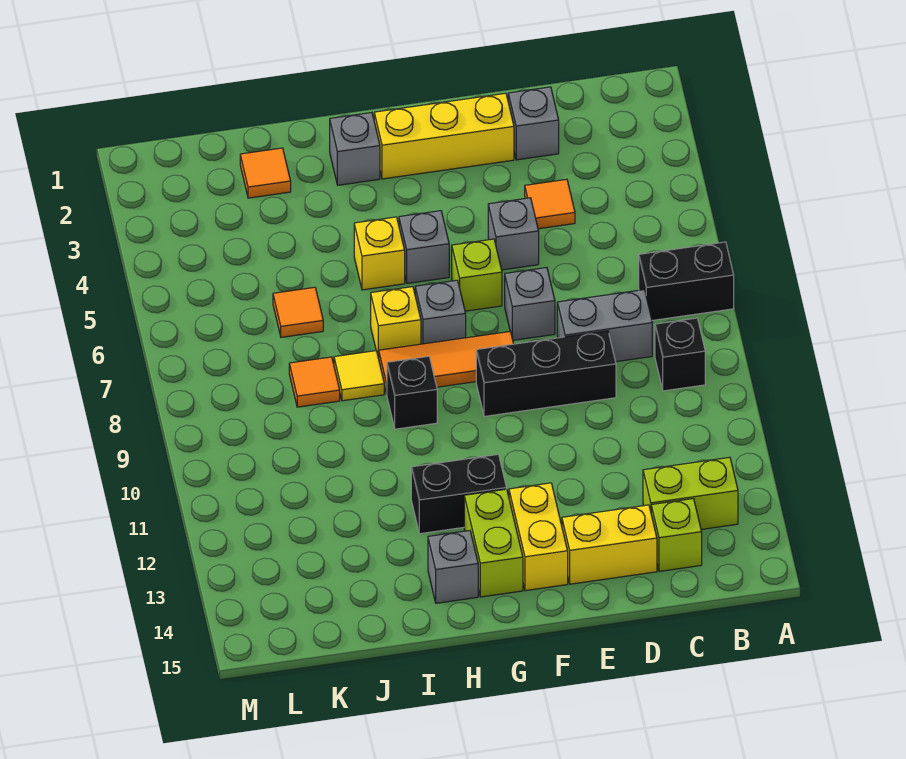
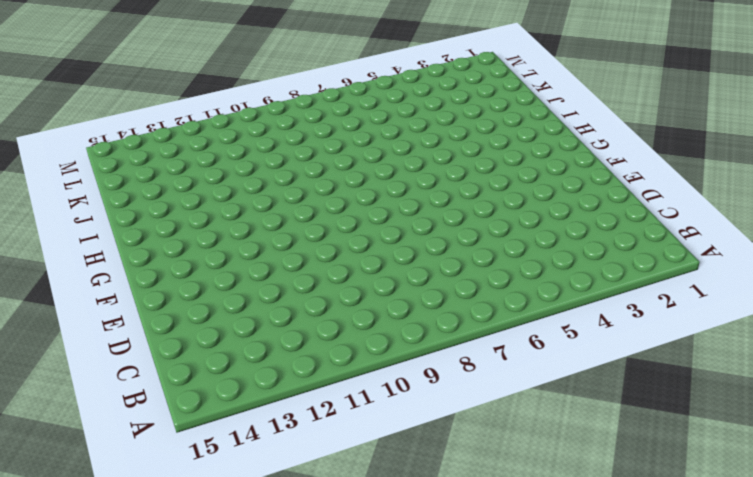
none -> black 1x2 brick [639,242,734,320]
none -> black 1x1 brick [655,318,705,391]
none -> lime 1x2 brick [643,457,738,529]

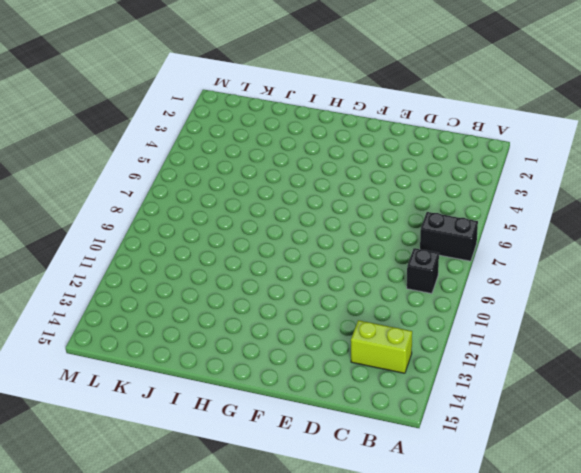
none -> grey 1x2 brick [557,290,652,362]
none -> lime 1x1 brick [651,499,702,571]
none -> grey 1x1 brick [508,87,559,160]

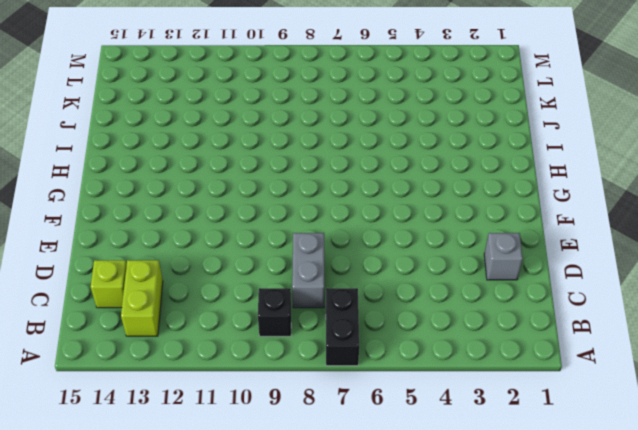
none -> orange 1x1 tile [525,179,575,229]
none -> black 1x3 brick [476,331,616,416]
none -> yellow 1x2 brick [562,505,657,584]

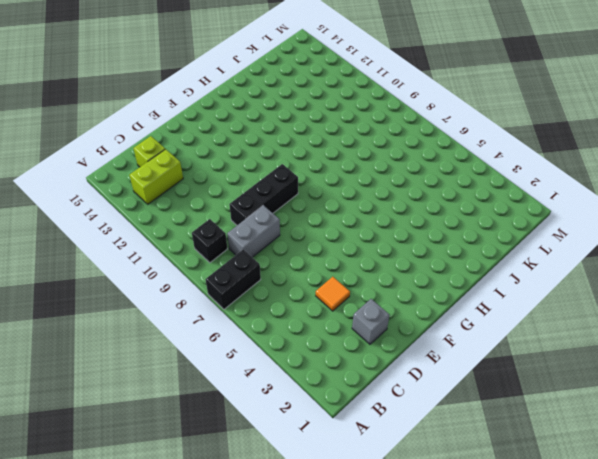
none -> yellow 1x2 brick [562,505,657,584]
none -> yellow 1x3 brick [374,93,514,179]
none -> grey 1x1 brick [488,198,539,270]

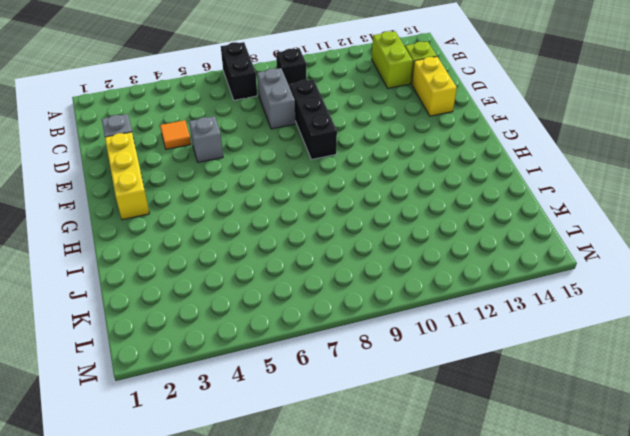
none -> grey 1x1 brick [505,268,555,340]
none -> lime 1x1 brick [452,239,502,311]
none -> orange 1x3 tile [379,331,513,394]

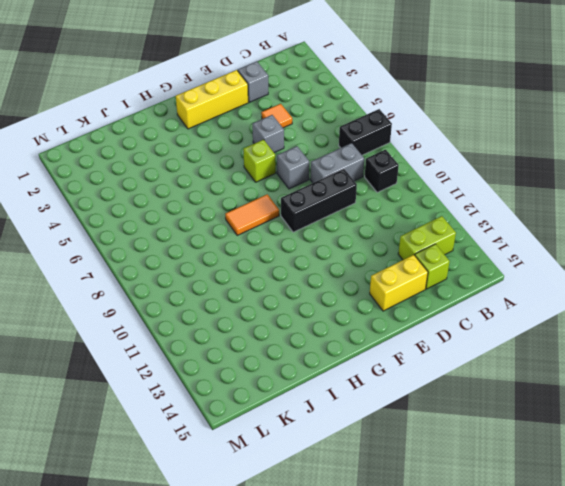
orange 1x2 tile [225,194,279,235] -> orange 1x3 tile [379,331,513,394]
none -> yellow 1x2 brick [509,483,568,591]
none -> grey 1x1 brick [399,211,449,283]
none -> grey 1x1 brick [415,280,466,344]

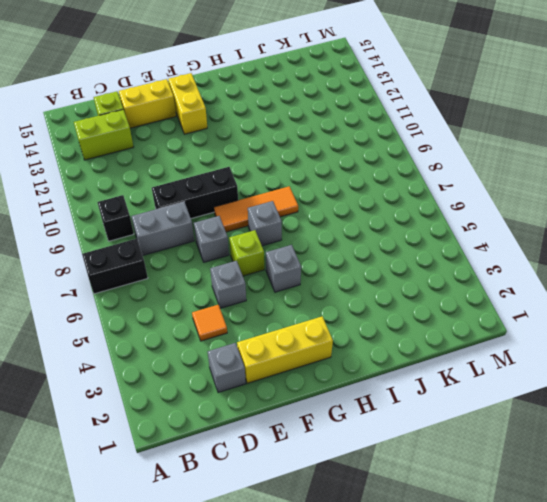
none -> black 1x2 brick [411,455,506,534]
none -> lime 1x2 brick [464,489,523,597]
none -> grey 1x1 brick [330,113,380,185]

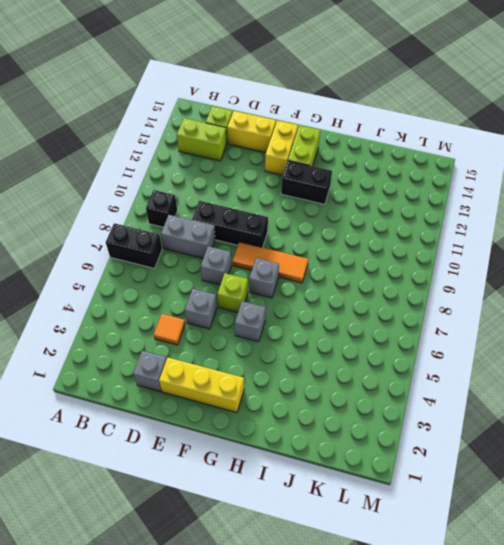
none -> grey 1x1 brick [330,113,380,185]
none -> yellow 1x1 brick [354,217,405,290]
none -> yellow 1x1 brick [371,287,421,358]

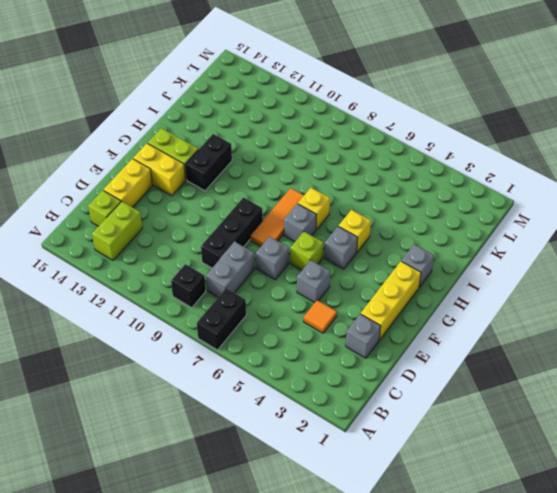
none -> black 1x1 brick [387,356,437,429]
none -> grey 1x1 brick [428,531,478,603]
none -> yellow 1x1 tile [334,351,384,401]

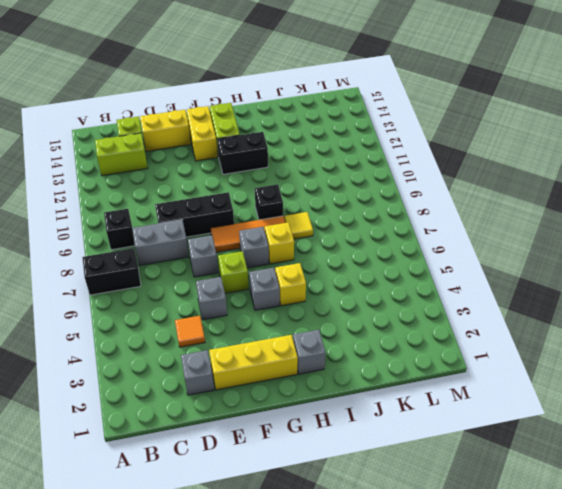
none -> grey 1x1 brick [428,531,478,603]
none -> orange 1x1 tile [240,148,291,198]
none -> orange 1x1 tile [273,287,323,337]

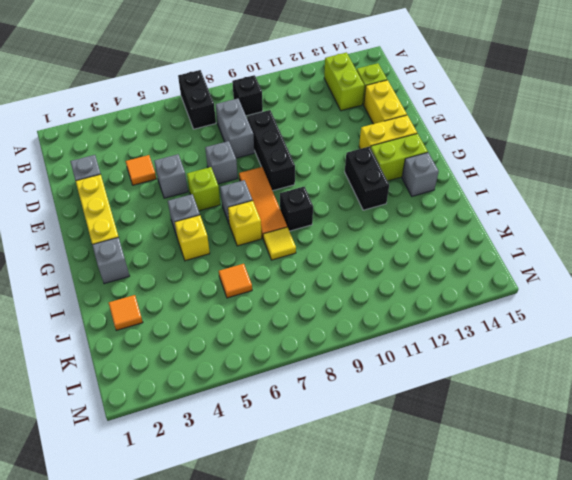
none -> orange 1x1 tile [289,357,340,407]

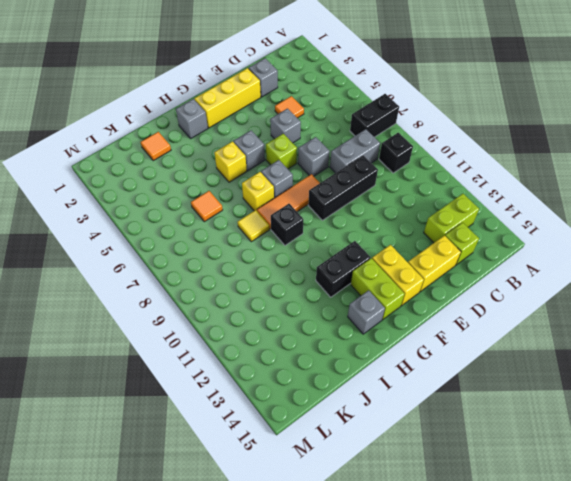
none -> orange 1x1 tile [289,357,340,407]

